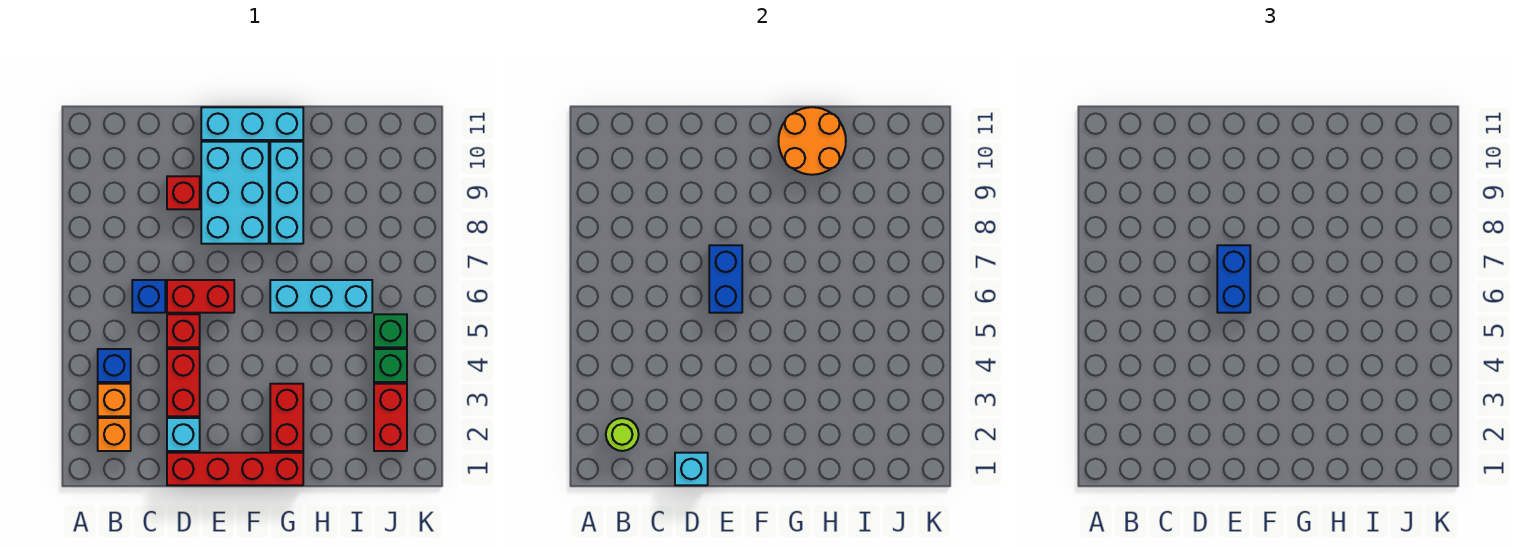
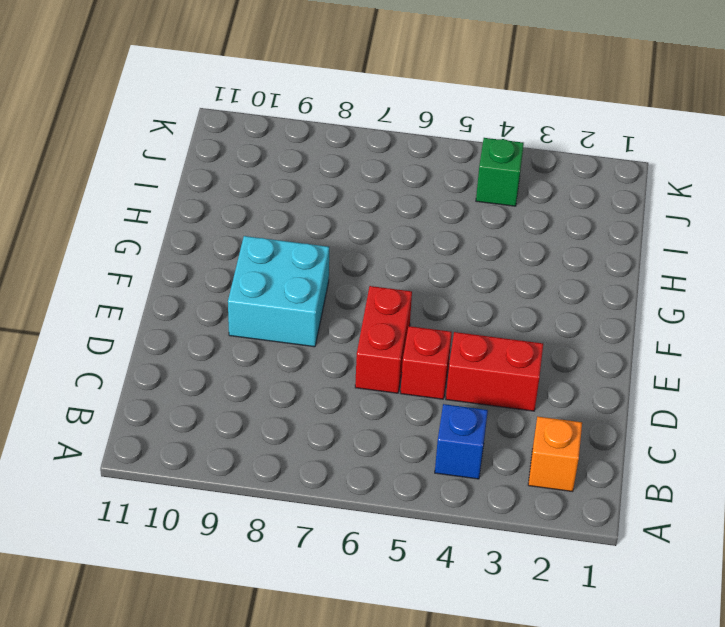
cyan 2x2 brick [228,236,329,347] -> cyan 2x3 brick [201,142,269,244]
none -> orange 1x1 brick [98,384,131,416]
none -> blue 1x1 brick [132,280,165,313]
none -> red 1x4 brick [167,453,303,485]

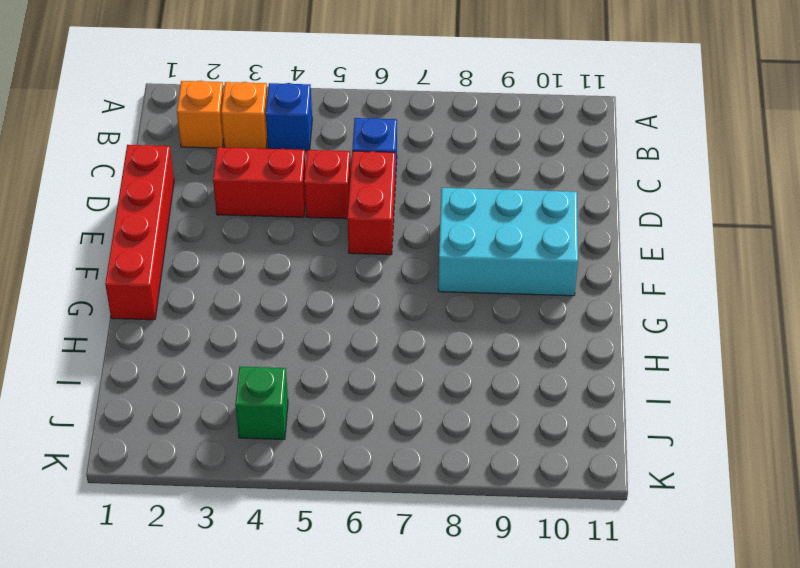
none -> cyan 1x1 brick [167,418,200,451]
none -> red 1x1 brick [167,176,200,209]
none -> cyan 1x3 brick [201,107,303,140]

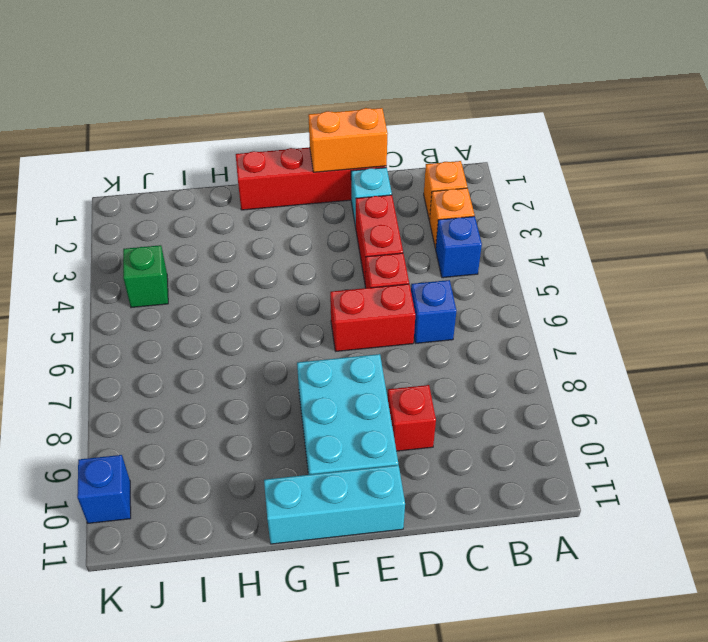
orange 1x2 brick [308,108,388,172] -> cyan 1x1 brick [675,453,708,485]
blue 1x1 brick [77,455,131,523] -> none
none -> red 1x2 brick [270,384,303,451]
none -> cyan 1x3 brick [270,280,372,313]
none -> cyan 1x3 brick [270,142,303,244]

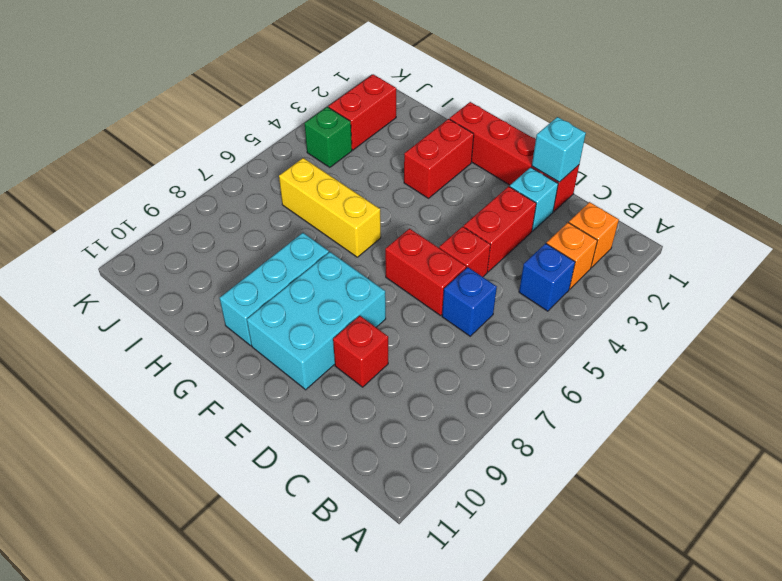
yellow 1x3 brick [279,158,381,257] -> cyan 1x3 brick [270,280,372,313]
none -> cyan 1x3 brick [201,107,303,140]
none -> green 1x1 brick [374,314,407,347]
none -> lime 1x1 round brick [606,418,639,451]

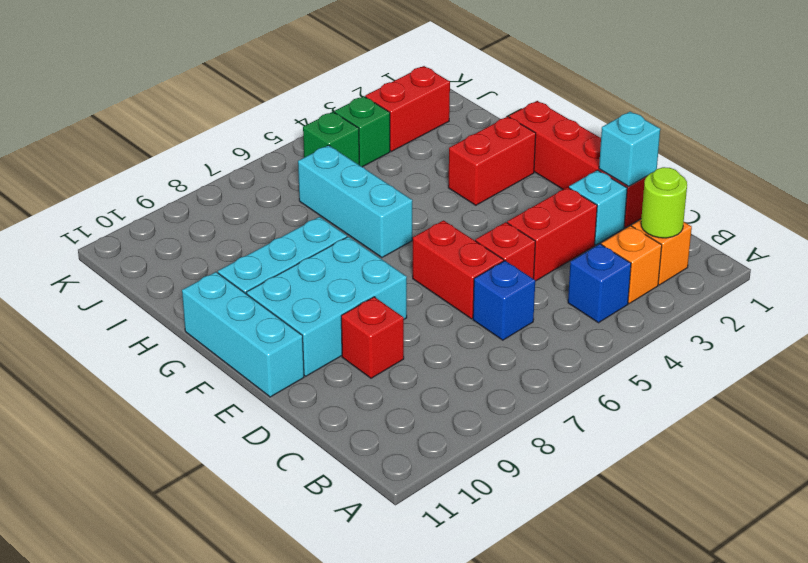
none -> blue 1x2 brick [709,245,742,313]
none -> orange 2x2 round brick [779,107,846,175]
none -> blue 1x2 brick [1217,245,1250,313]

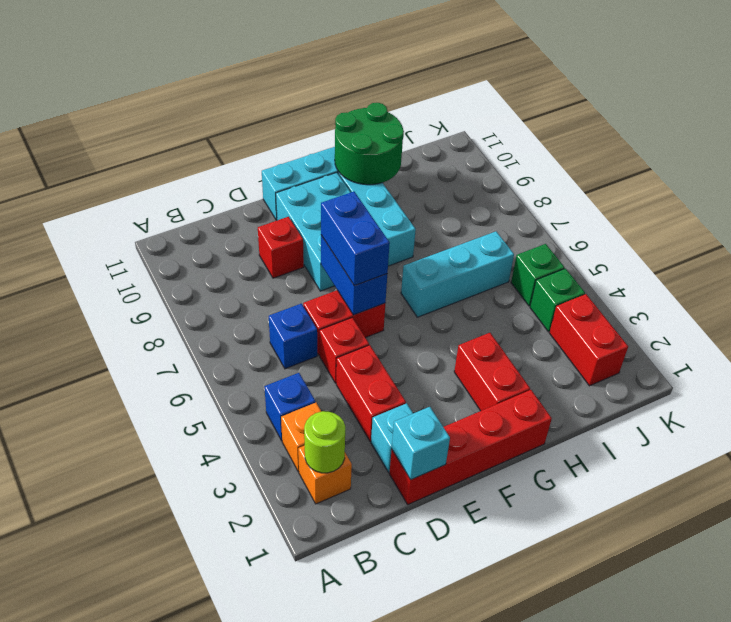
green 2x2 round brick [335,103,404,185] -> orange 2x2 round brick [779,107,846,175]

